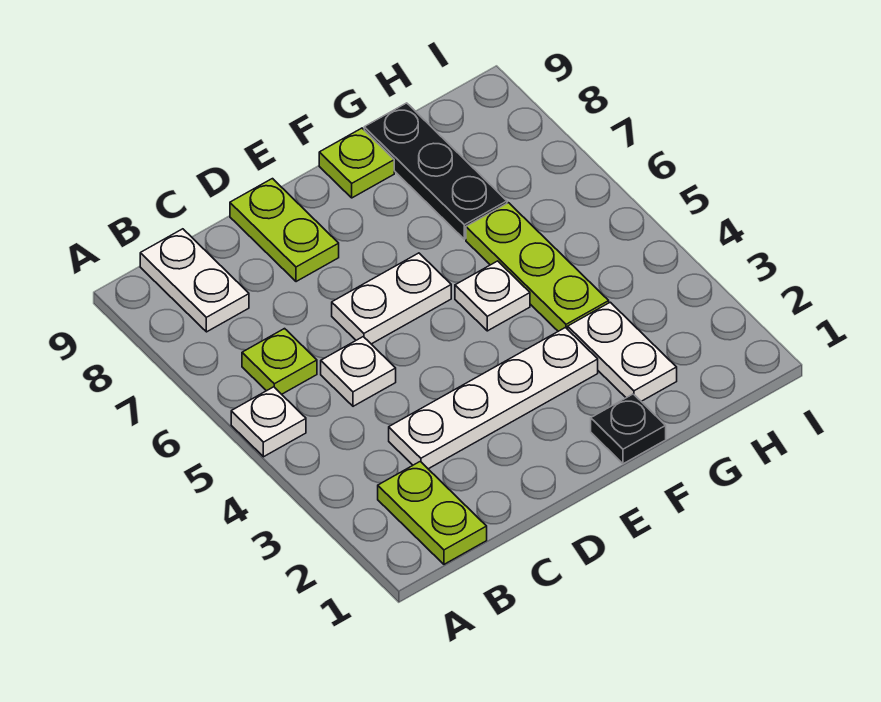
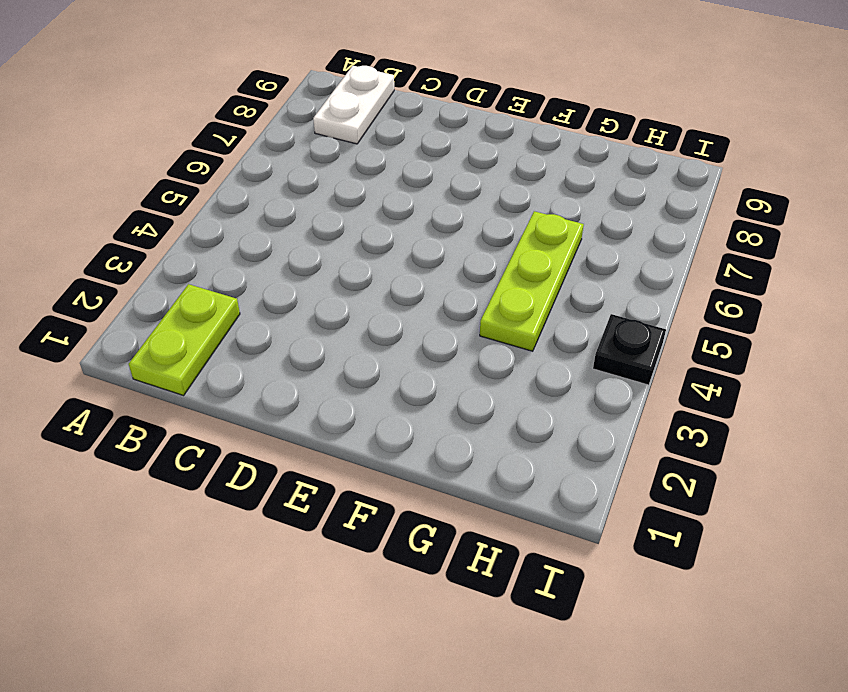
black 1x1 plate [593,314,666,385] -> black 1x1 plate moved to [591,394,666,464]
none -> white 1x1 plate [231,387,306,457]
none -> lime 1x1 plate [242,329,317,394]
none -> white 1x4 plate [389,328,598,469]

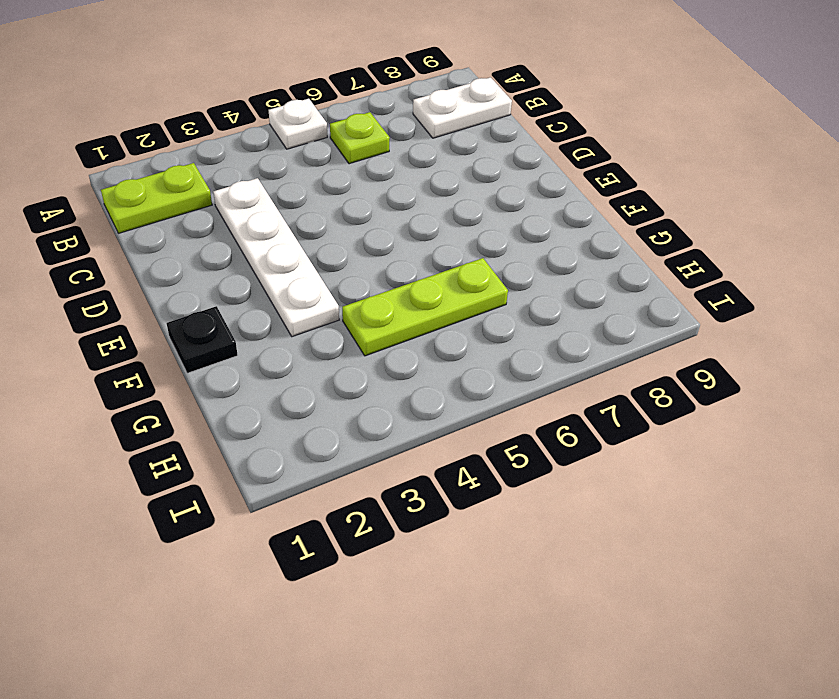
none -> white 1x1 plate [321,337,396,406]
none -> white 1x2 plate [332,253,451,344]
none -> lime 1x2 plate [230,179,339,282]

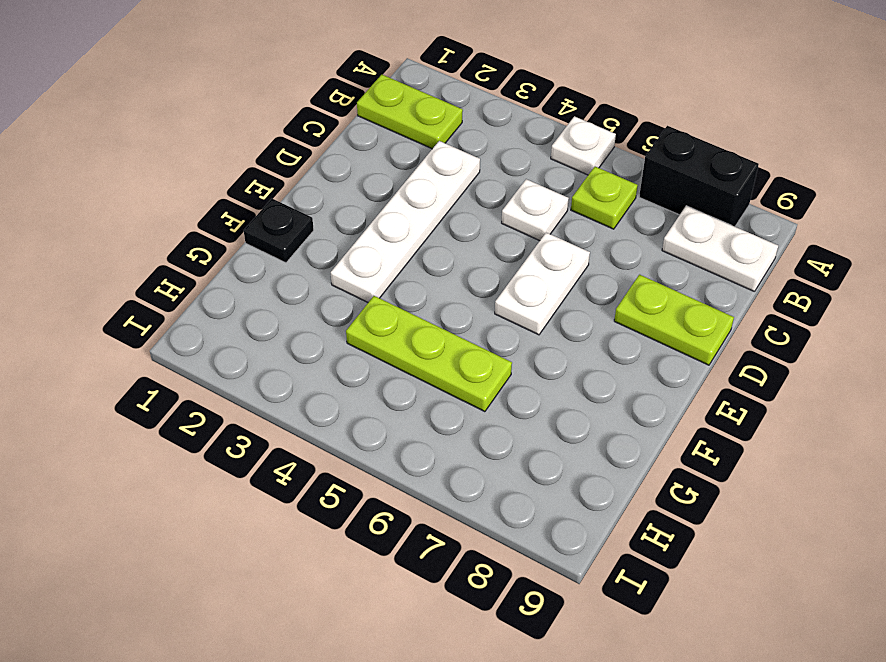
black 1x2 brick [639,126,759,227] -> none
none -> white 1x1 plate [455,261,530,331]
none -> lime 1x1 plate [319,128,394,198]
none -> white 1x2 plate [568,302,677,401]

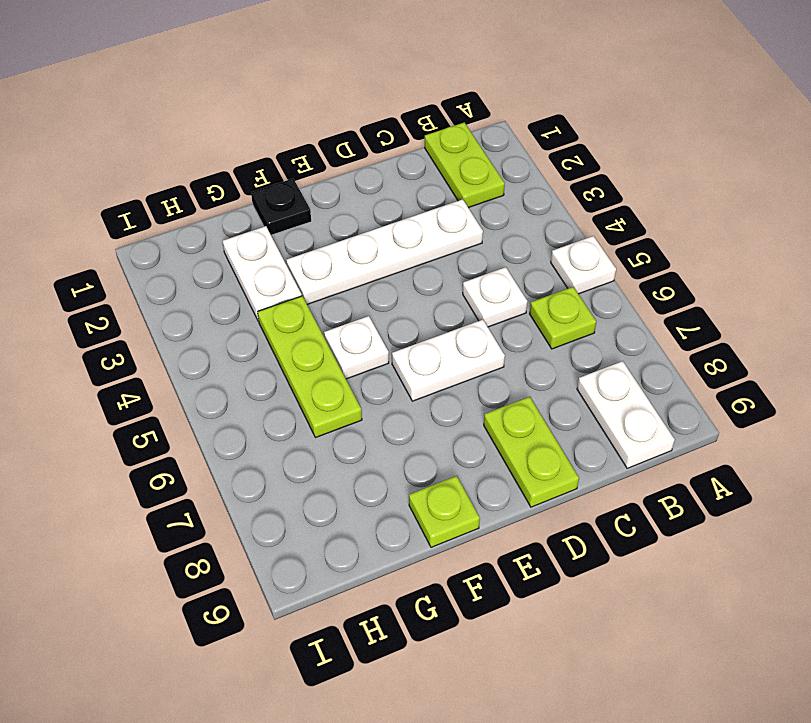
none -> black 1x3 plate [364,103,507,239]

